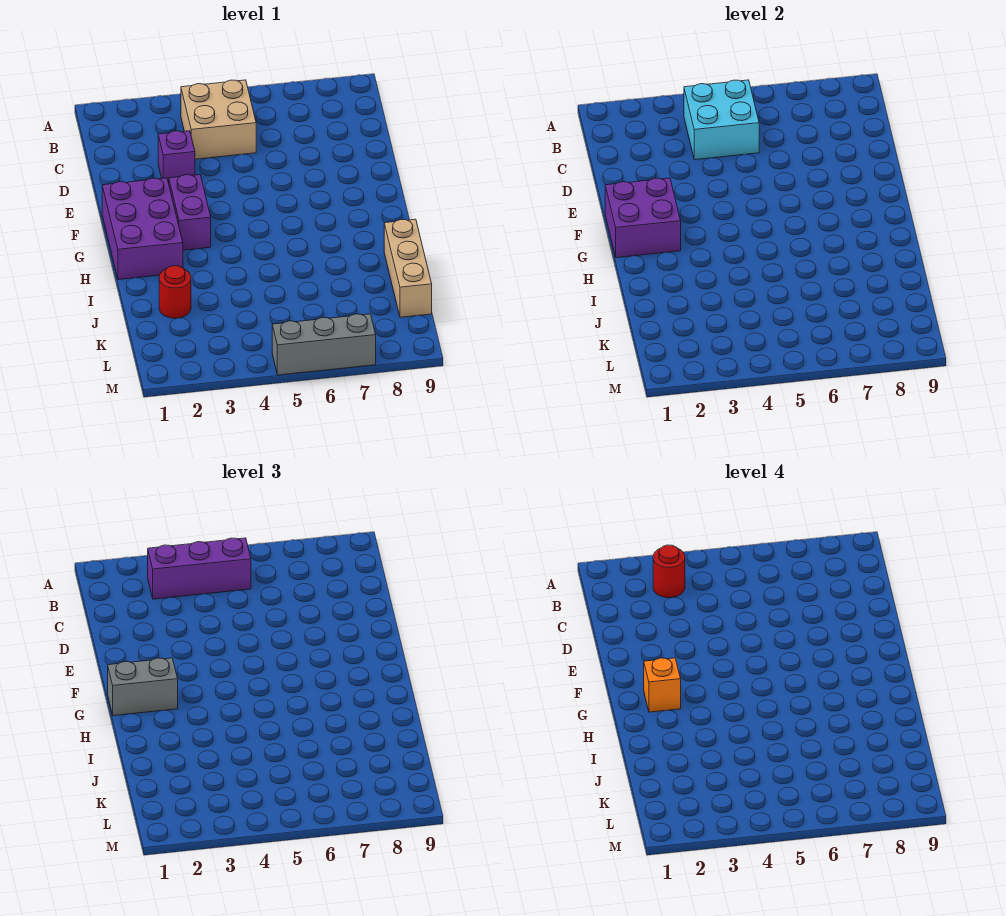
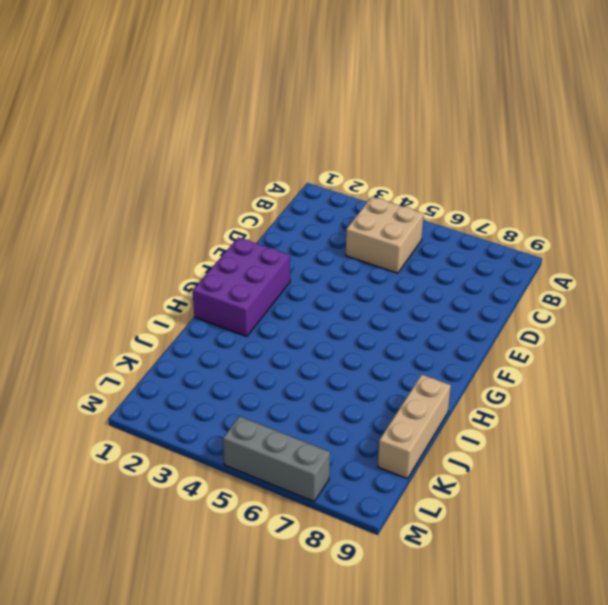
none -> purple 1x1 brick [158,131,195,183]
none -> purple 1x2 brick [169,175,211,250]
none -> red 1x1 round brick [159,266,191,318]

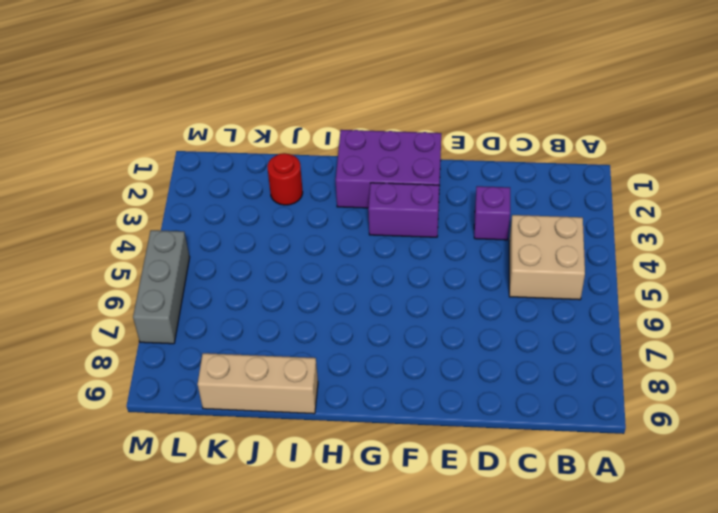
none -> cyan 2x2 brick [684,80,759,160]
none -> purple 2x2 brick [605,178,681,258]
none -> purple 1x3 brick [148,538,251,599]

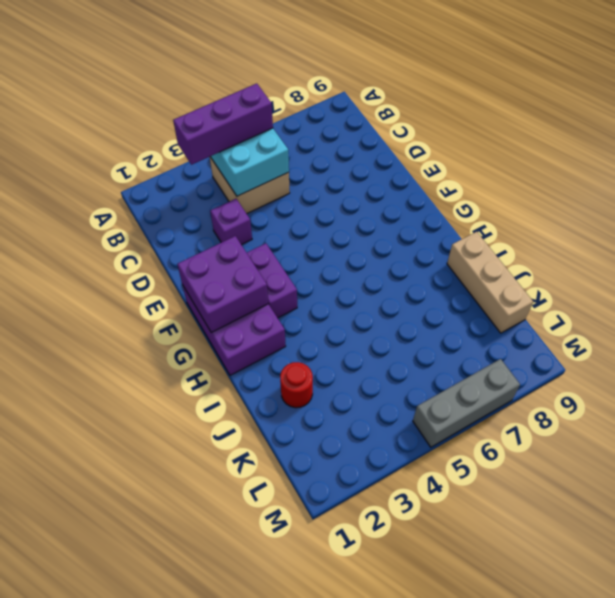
none -> grey 1x2 brick [108,658,178,716]
none -> red 1x1 round brick [653,545,685,598]
none -> orange 1x1 brick [644,658,681,712]

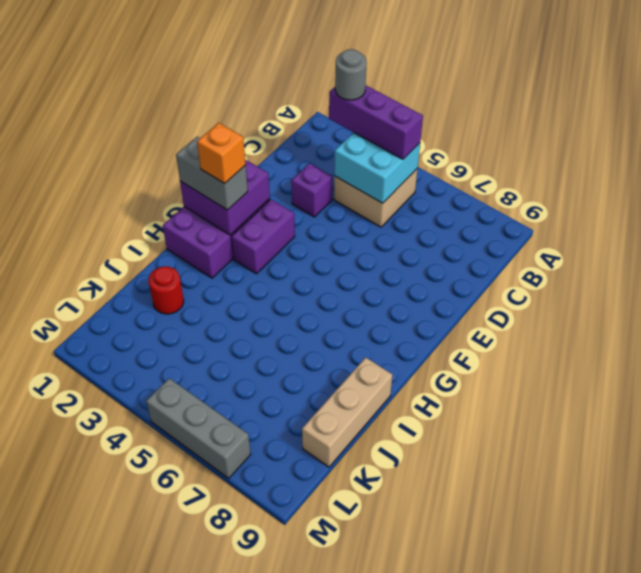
grey 1x1 round brick [335,49,367,100] -> red 1x1 round brick [653,545,685,598]

